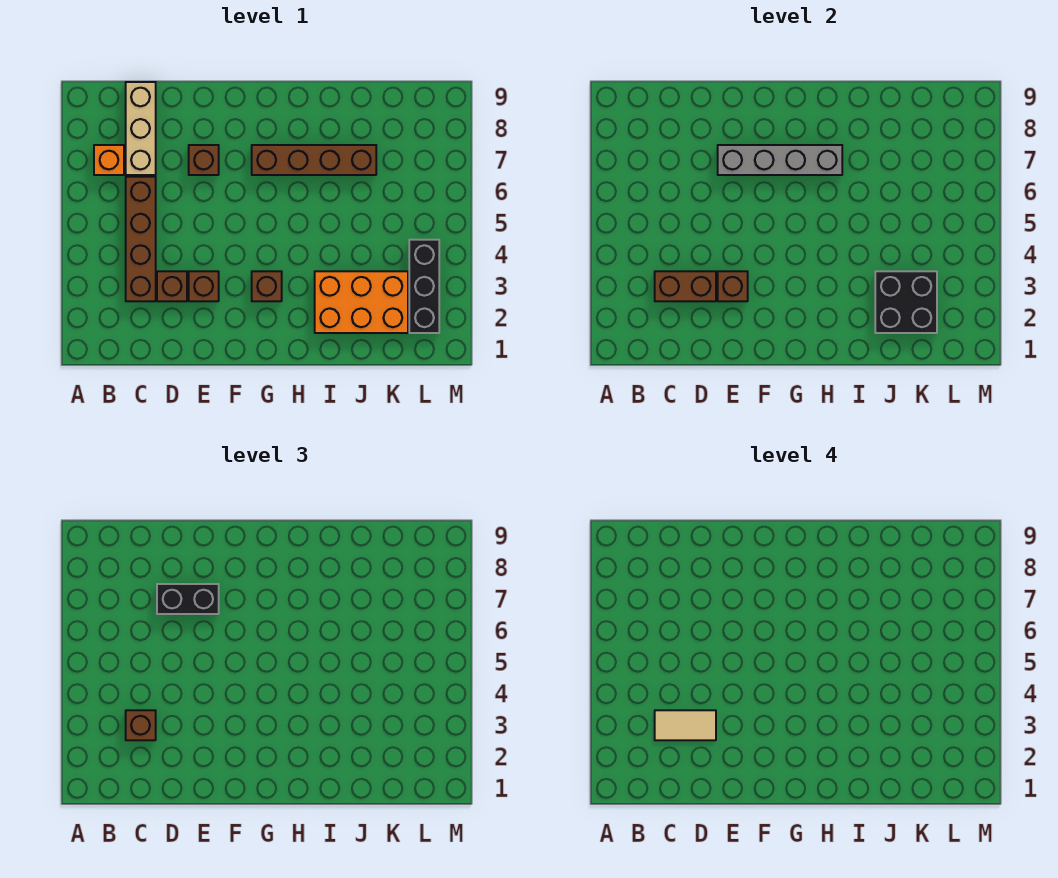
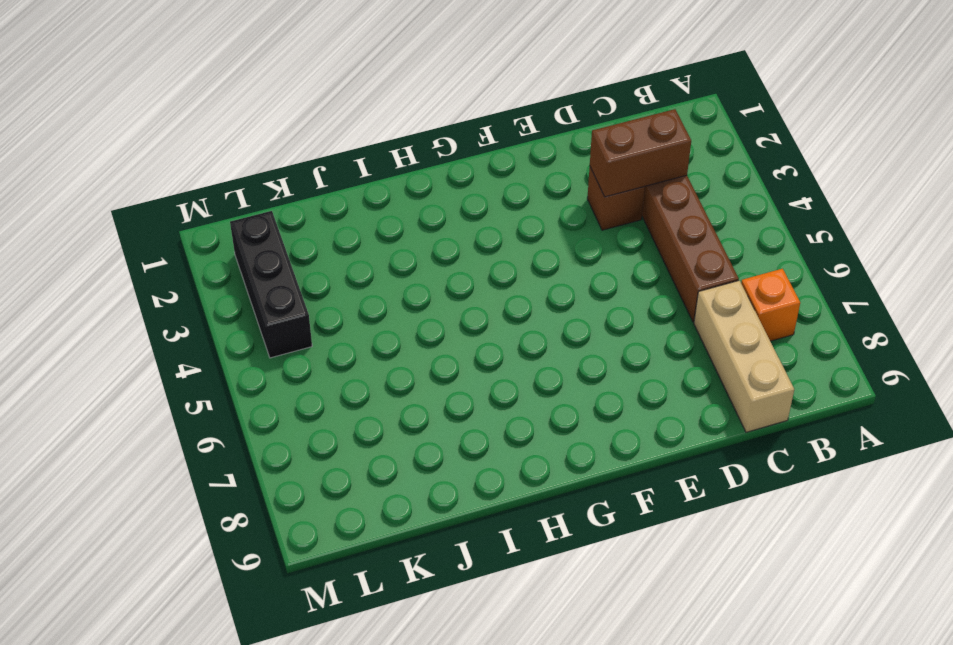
none -> brown 1x1 brick [189,271,219,301]
none -> brown 1x1 brick [189,145,219,175]
none -> brown 1x1 brick [252,271,282,301]

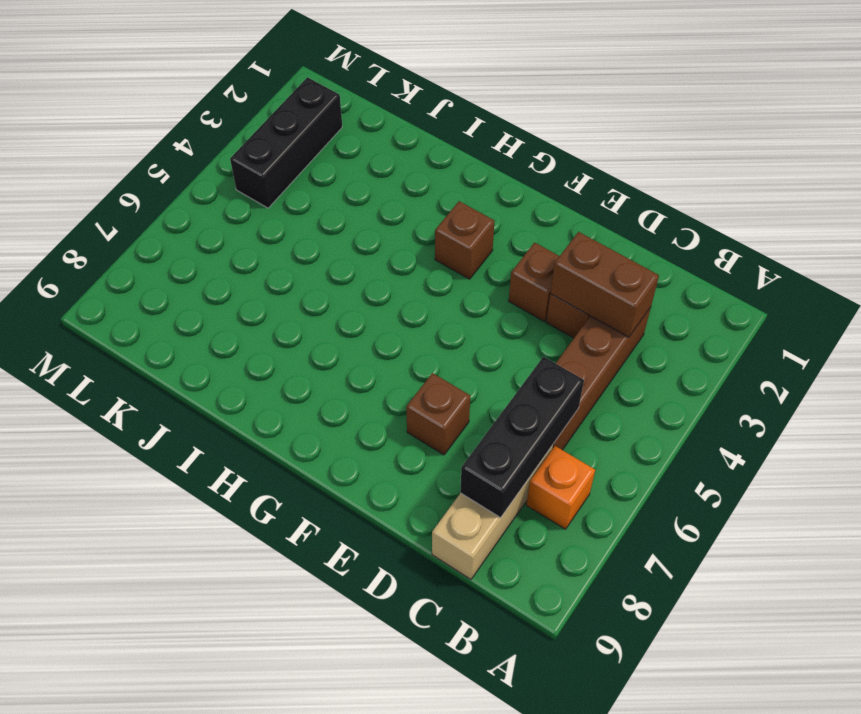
black 1x3 brick [460,357,584,518] -> none
none -> brown 1x4 brick [252,145,376,175]
none -> orange 2x3 brick [315,271,408,333]
none -> brown 1x1 brick [718,271,748,301]

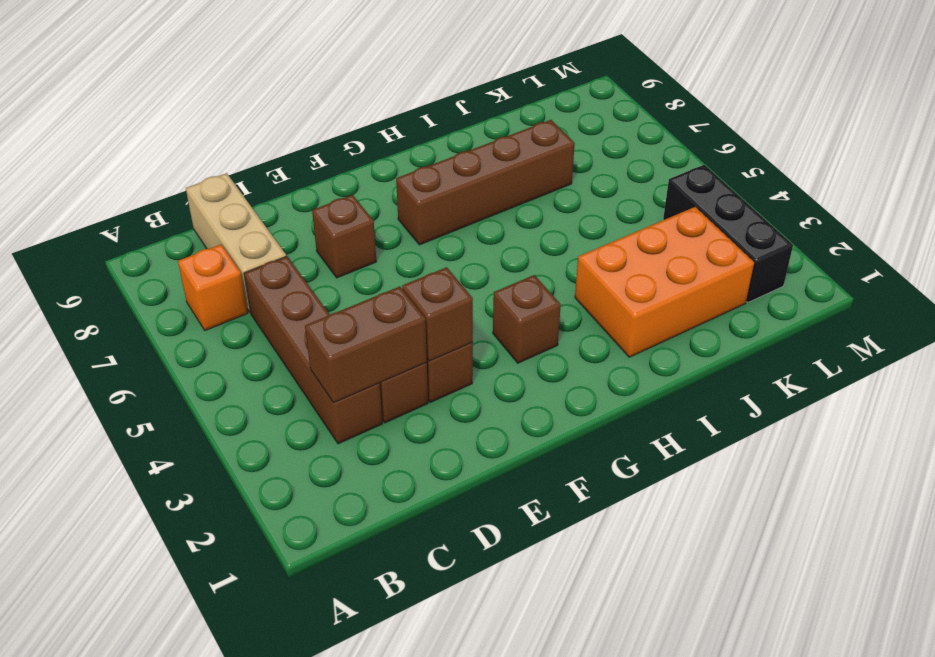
none -> grey 1x4 brick [718,145,842,175]
none -> black 2x2 brick [875,271,937,333]
none -> brown 1x1 brick [126,710,156,740]

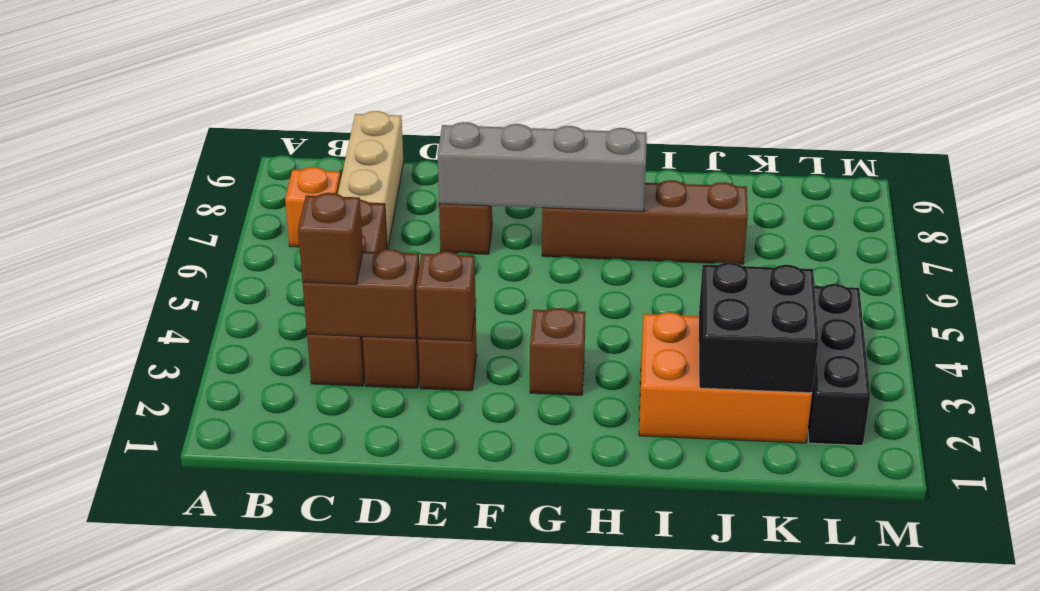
none -> black 1x2 brick [157,584,219,614]
none -> tan 1x2 tile [655,710,716,740]

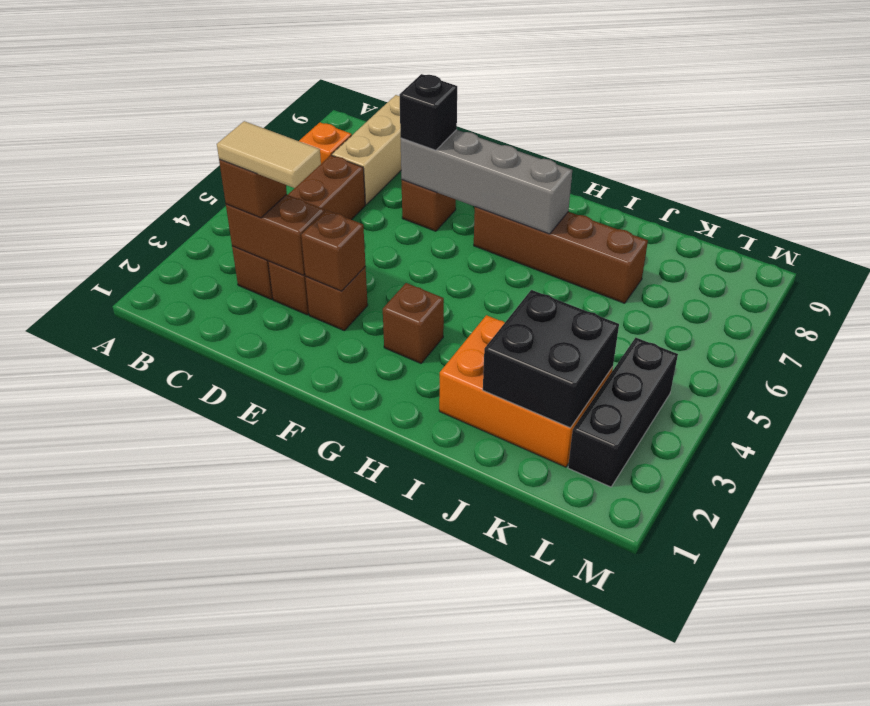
black 1x1 brick [399,74,457,150] -> black 1x2 brick [157,584,219,614]

